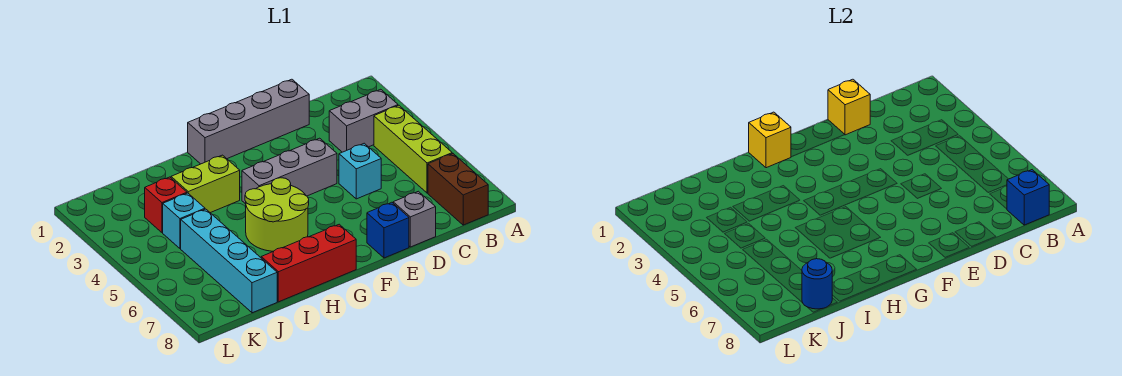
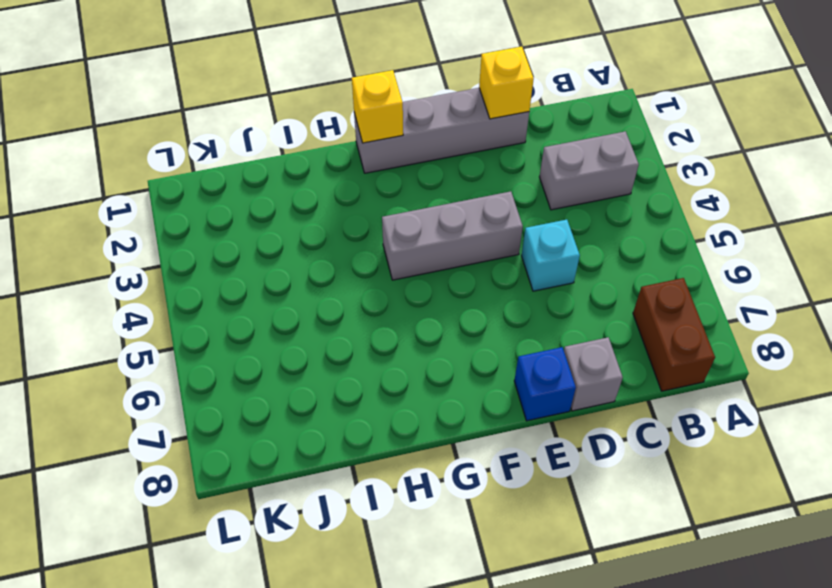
none -> lime 1x3 brick [374,106,452,193]
none -> lime 2x2 round brick [245,178,309,251]
none -> red 1x3 brick [261,224,356,302]

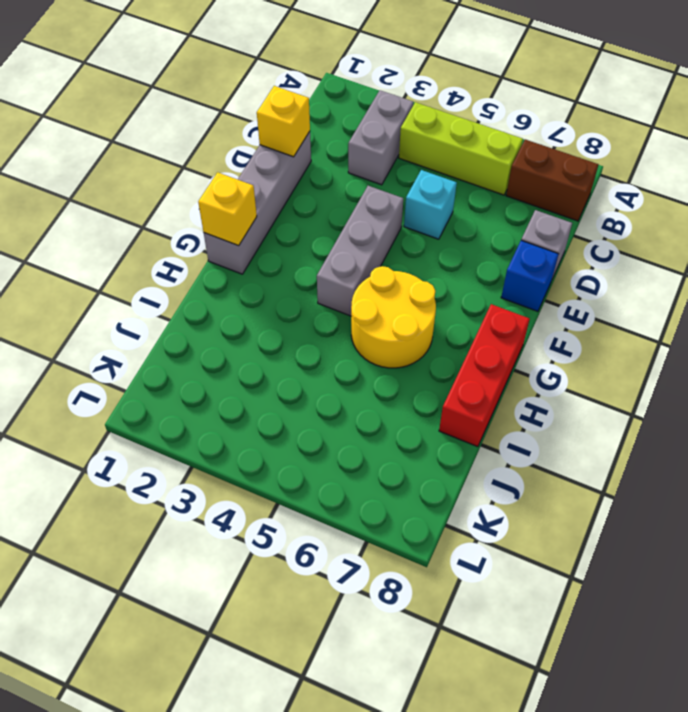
yellow 2x2 round brick [351,266,436,368] -> lime 2x2 round brick [245,178,309,251]
none -> lime 1x2 brick [171,155,240,213]
none -> red 1x1 brick [145,177,187,233]
none -> cyan 1x1 brick [163,193,205,249]

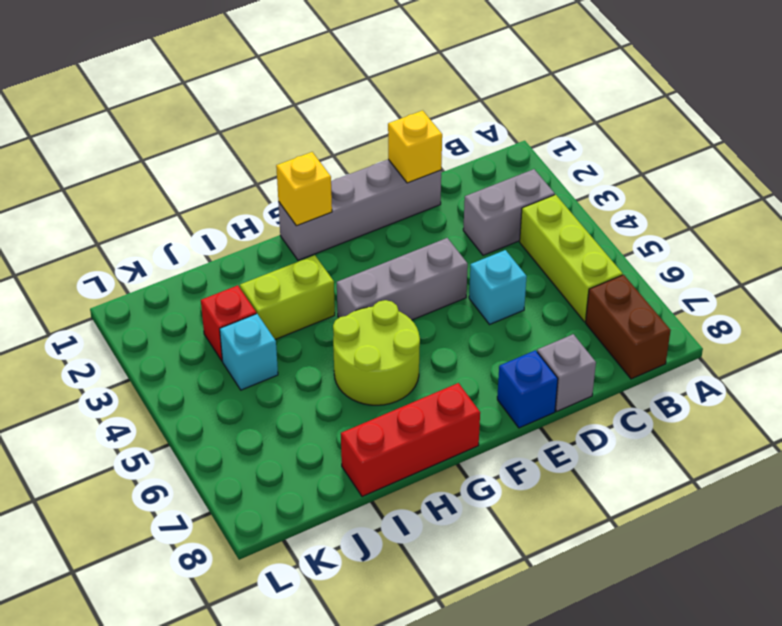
none -> cyan 1x4 brick [181,209,277,313]
none -> blue 1x1 brick [1007,170,1049,225]
none -> blue 1x1 round brick [802,259,832,309]

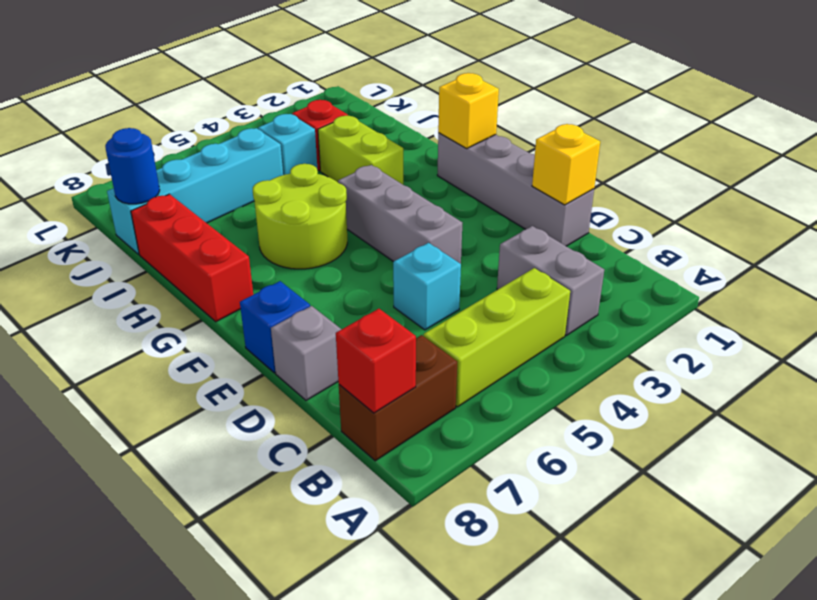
red 1x1 brick [336,309,416,413] -> blue 1x1 brick [1007,170,1049,225]

